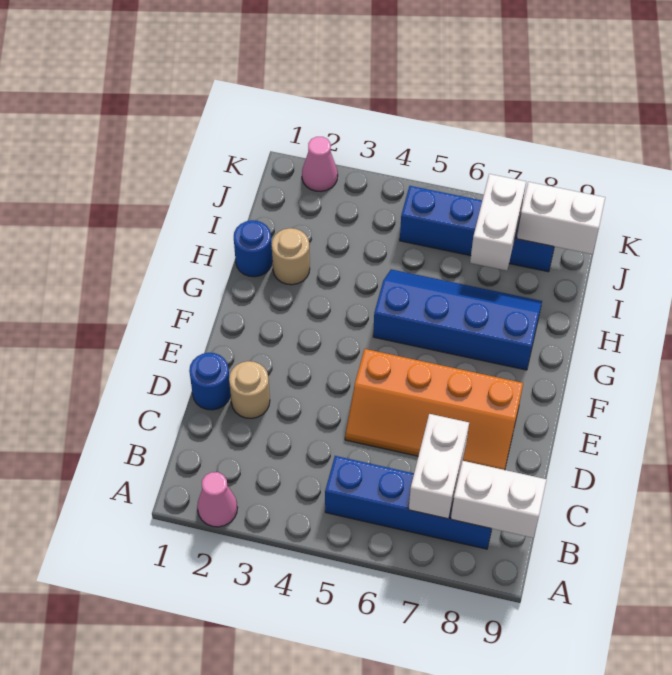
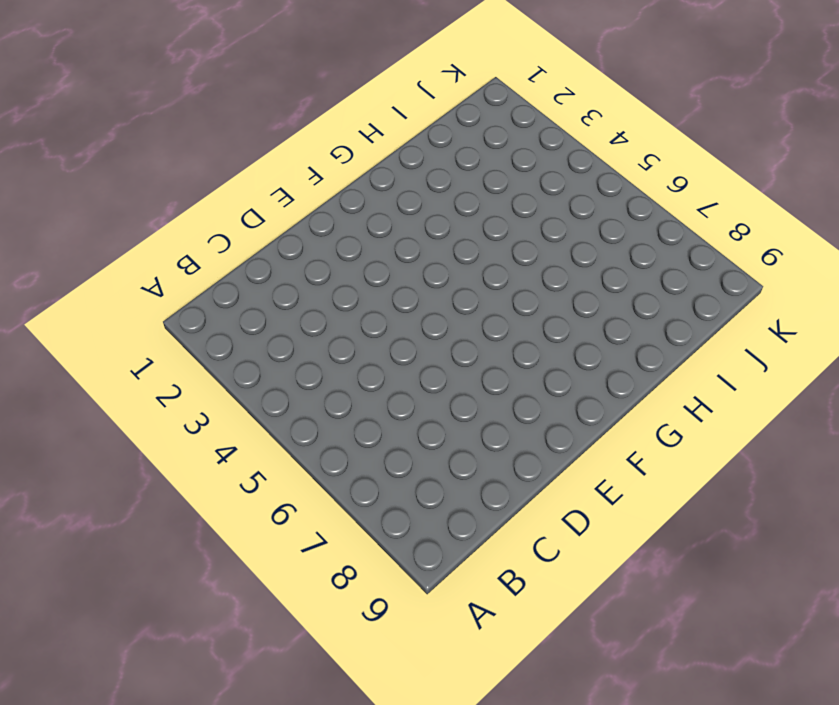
none -> pink 1x1 cone [197,472,238,527]
none -> blue 1x4 brick [325,456,492,549]
none -> blue 1x1 round brick [189,353,231,410]

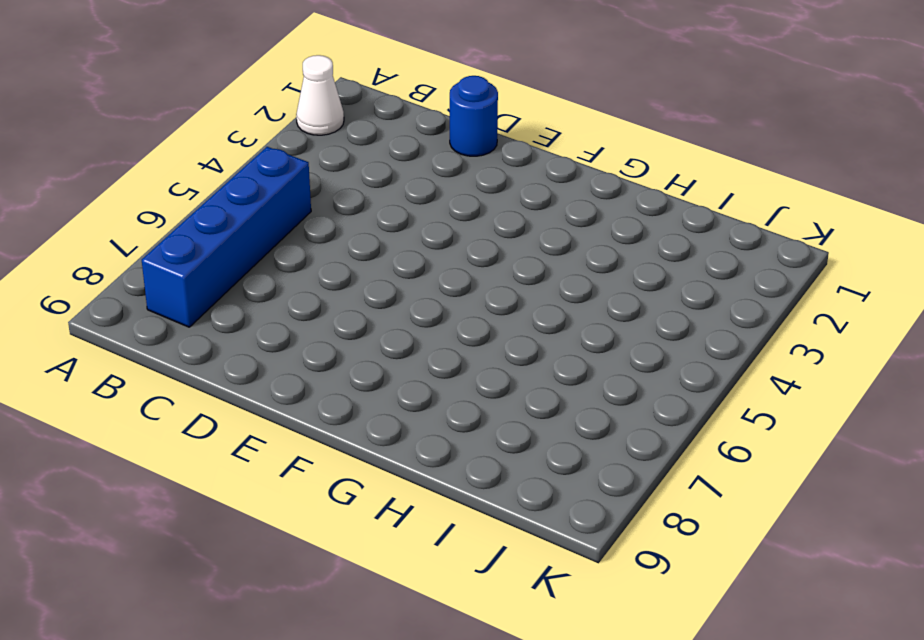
white 1x1 cone [296,55,344,135] -> pink 1x1 cone [197,472,238,527]
none -> tan 1x1 round brick [229,361,270,418]
none -> orange 2x4 slope [345,349,523,470]
none -> blue 2x4 slope [373,269,542,370]

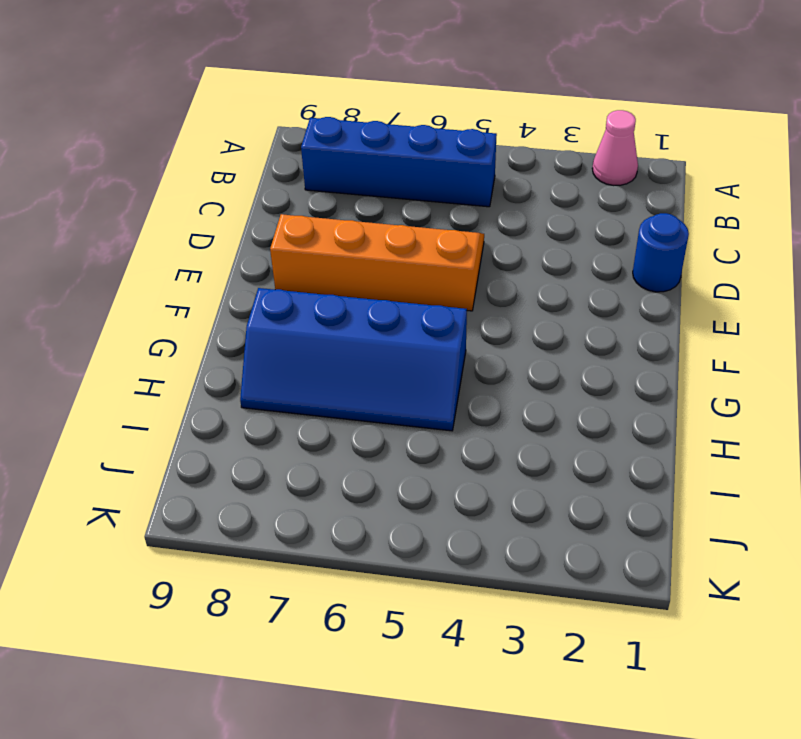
none -> tan 1x1 round brick [229,361,270,418]
none -> blue 1x1 round brick [234,220,272,277]
none -> tan 1x1 round brick [272,228,310,285]

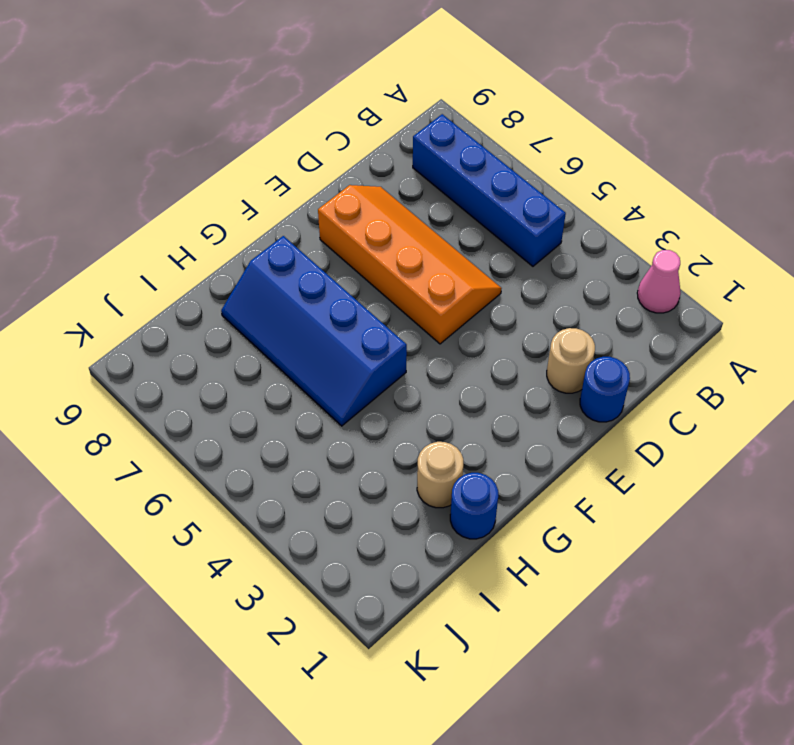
none -> blue 1x4 brick [400,186,554,272]
none -> pink 1x1 cone [302,137,338,191]
none -> white 1x2 brick [409,414,469,519]

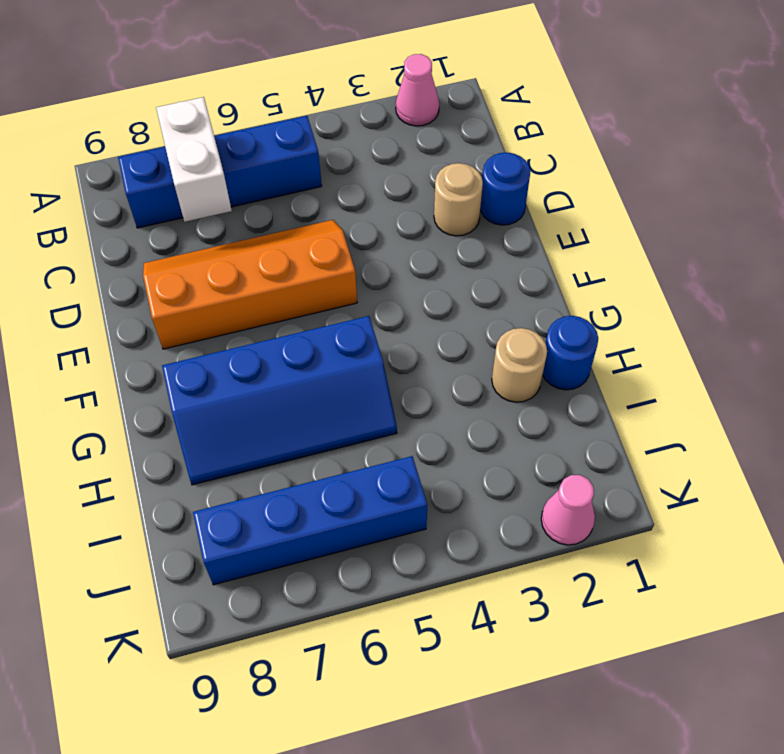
none -> white 1x2 brick [451,461,547,538]
none -> white 1x2 brick [470,174,526,271]
none -> white 1x2 brick [517,182,605,254]

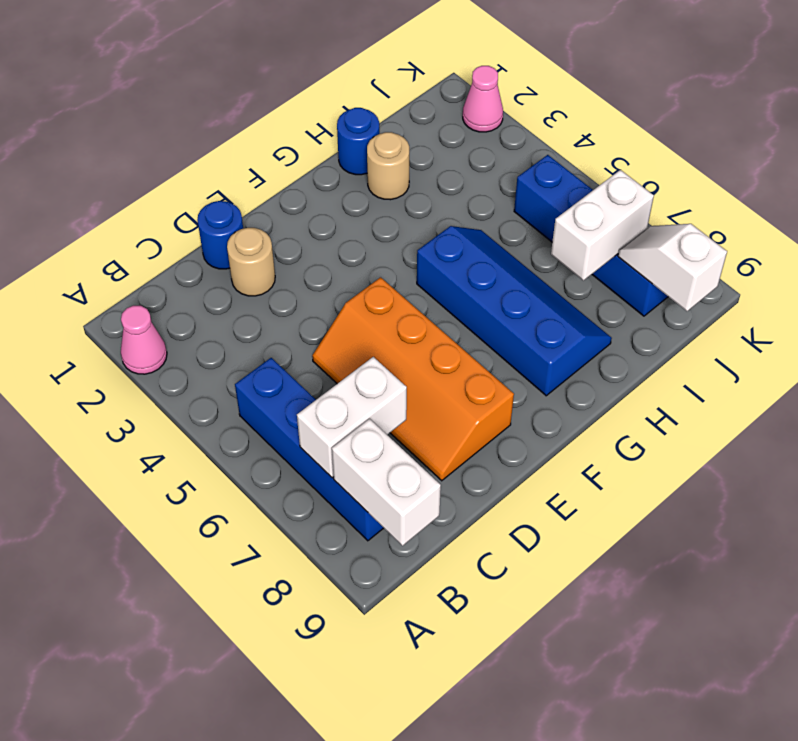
white 1x2 slope [618,224,727,311] -> white 1x2 brick [517,182,605,254]

